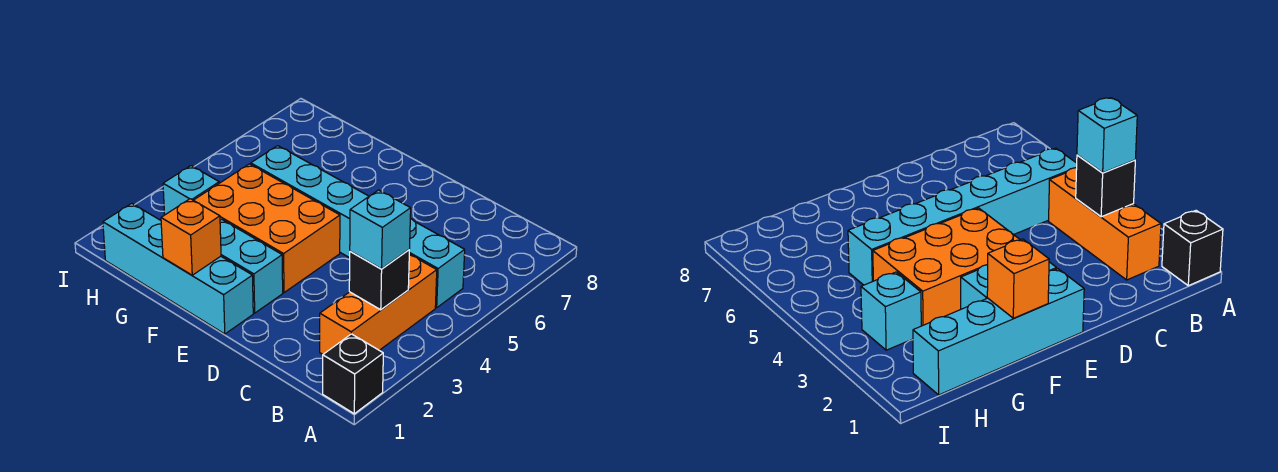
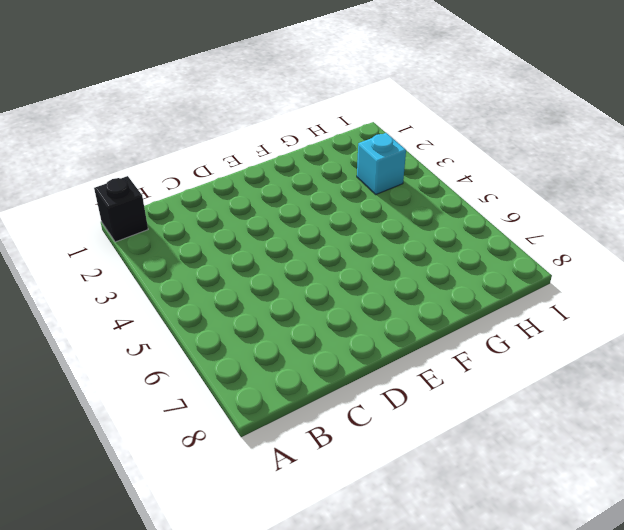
none -> orange 1x3 brick [320,254,437,354]
none -> cyan 1x6 brick [251,146,465,308]

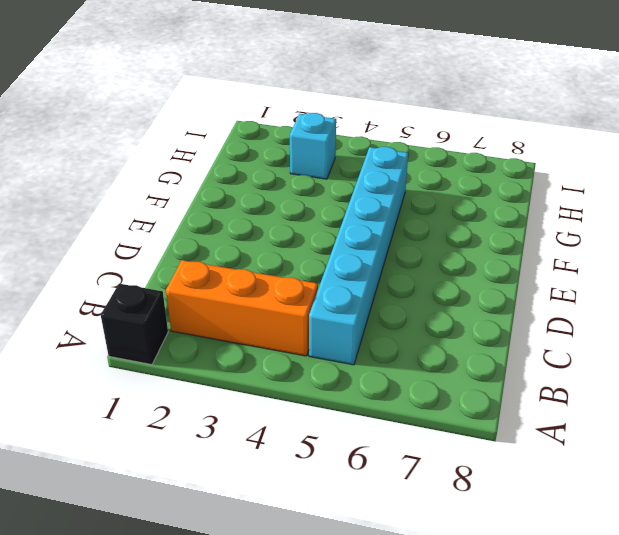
none -> cyan 1x4 brick [103,203,253,334]
none -> cyan 1x2 brick [220,219,283,313]

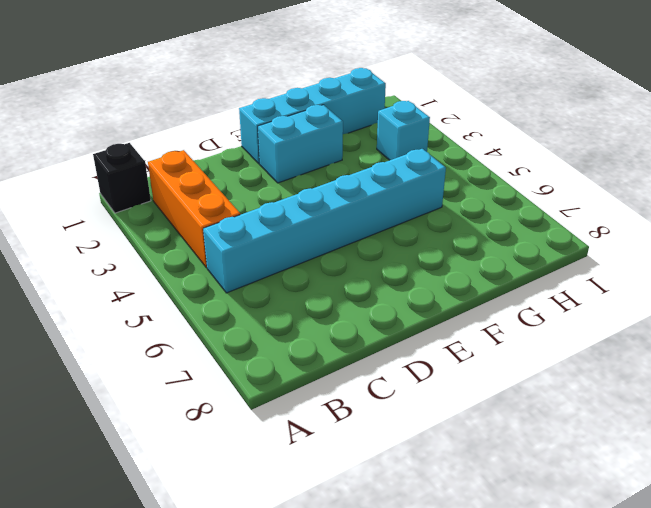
none -> orange 2x3 brick [194,164,340,293]
none -> black 1x1 brick [349,250,409,310]

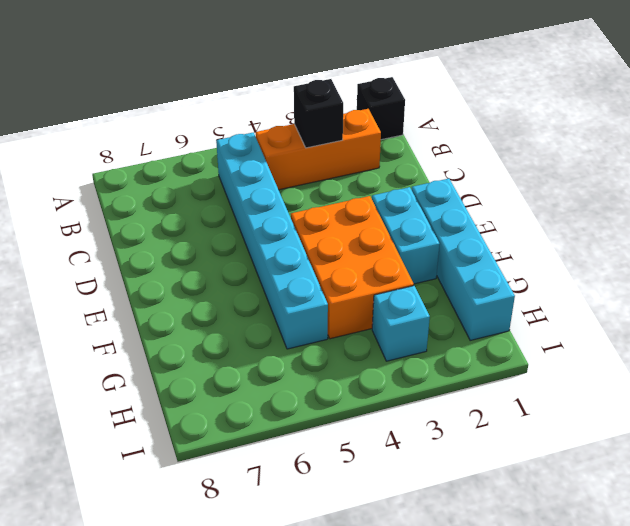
none -> orange 1x1 brick [161,199,221,275]
none -> cyan 1x1 brick [350,190,411,269]

